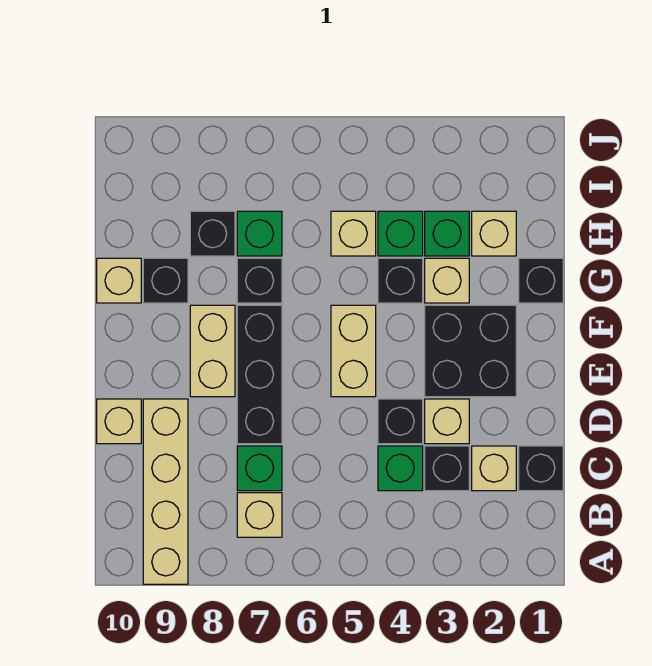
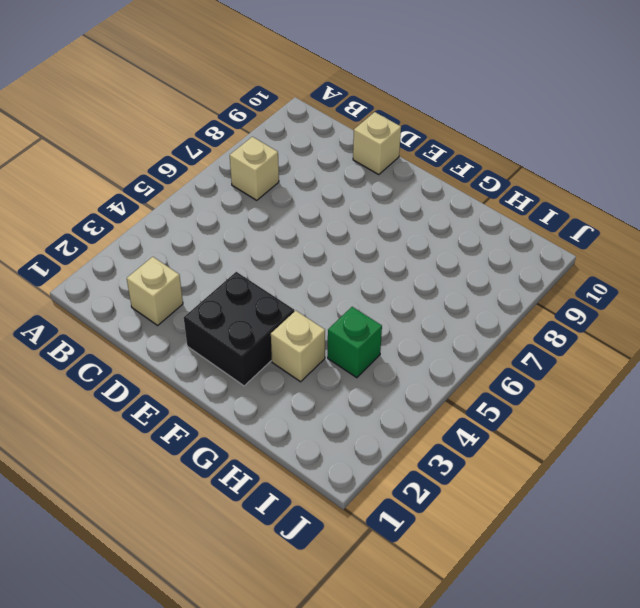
none -> tan 1x4 brick [143,399,188,584]
none -> black 1x1 brick [519,446,563,491]
none -> black 1x1 brick [425,446,469,491]

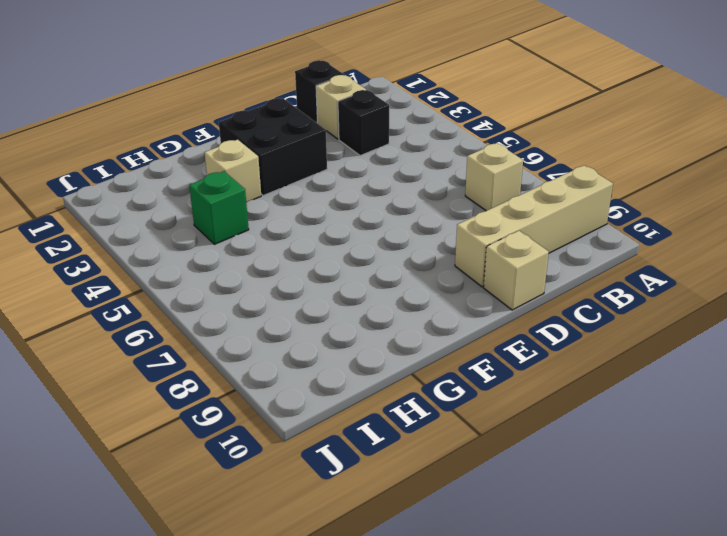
none -> green 1x1 brick [378,446,423,491]
none -> green 1x1 brick [237,446,282,491]
none -> tan 1x1 brick [425,399,469,444]

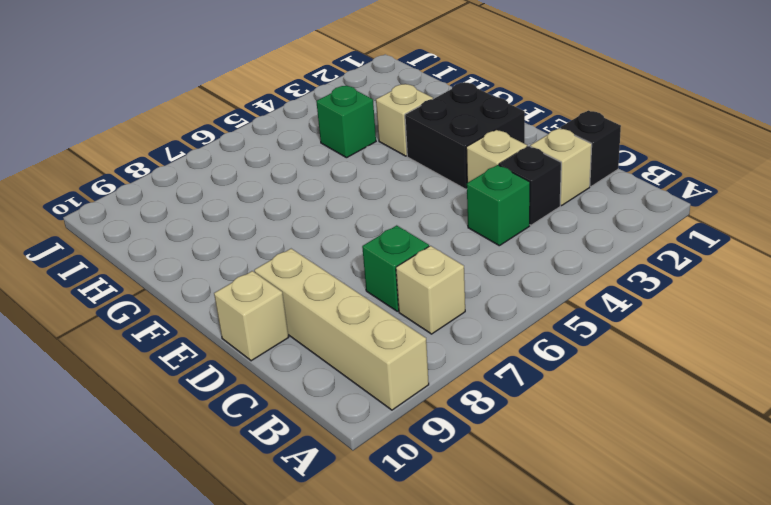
none -> black 1x1 brick [378,399,423,444]
none -> black 1x3 brick [237,305,282,444]
none -> tan 1x2 brick [331,305,376,397]

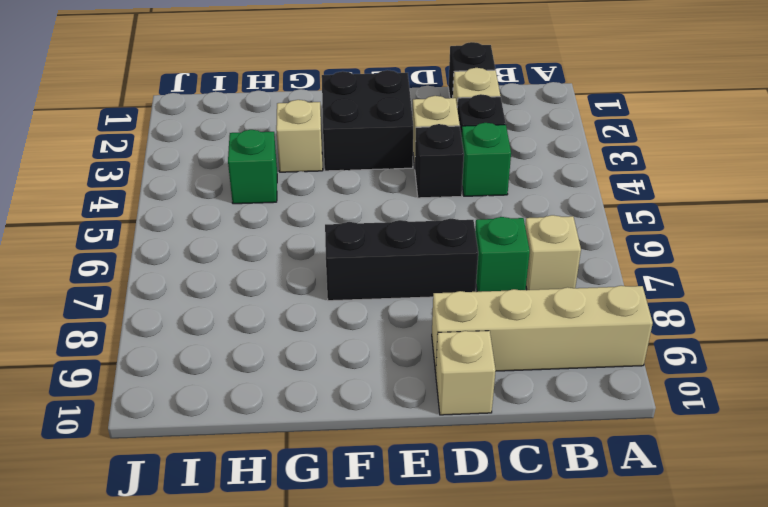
none -> tan 1x2 brick [331,305,376,397]
none -> tan 1x2 brick [190,305,235,397]
none -> black 1x1 brick [519,258,563,303]

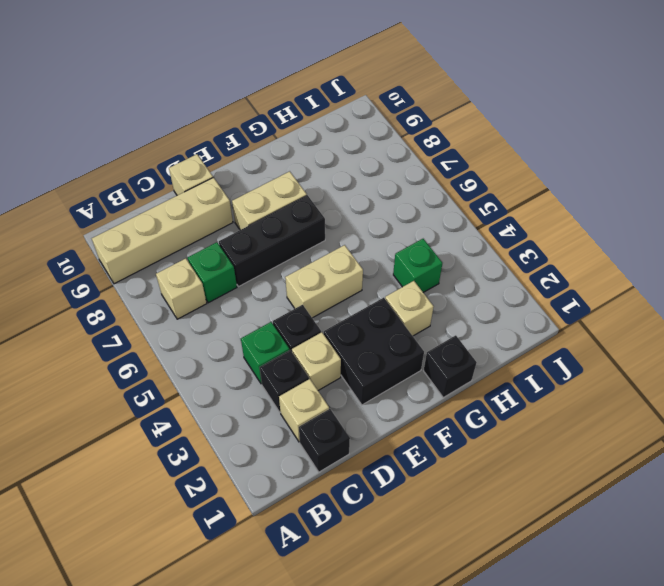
none -> black 1x1 brick [378,258,423,303]
none -> black 1x1 brick [237,258,282,303]
none -> black 1x1 brick [143,258,188,303]

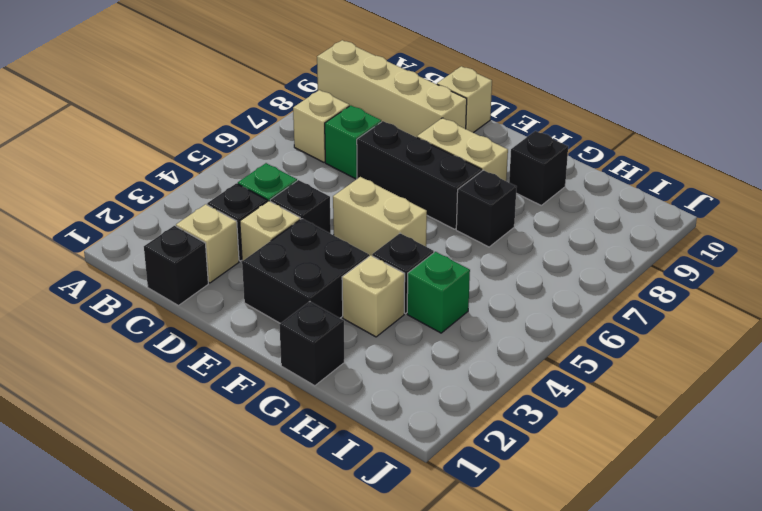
none -> tan 1x1 brick [97,258,141,303]
none -> tan 1x1 brick [472,211,516,256]
none -> green 1x1 brick [425,211,469,256]

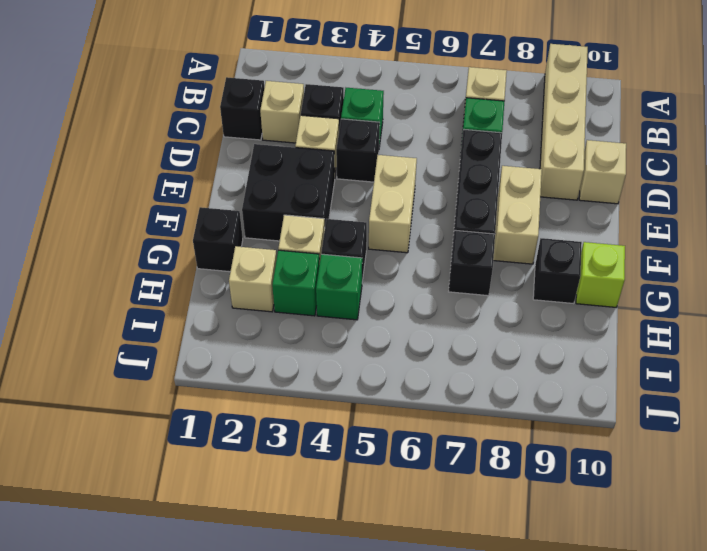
lime 1x1 brick [576,242,625,307] -> tan 1x1 brick [97,258,141,303]
none -> tan 1x1 brick [331,211,376,256]
none -> green 1x1 brick [237,211,282,256]
none -> black 1x1 brick [190,211,235,256]

